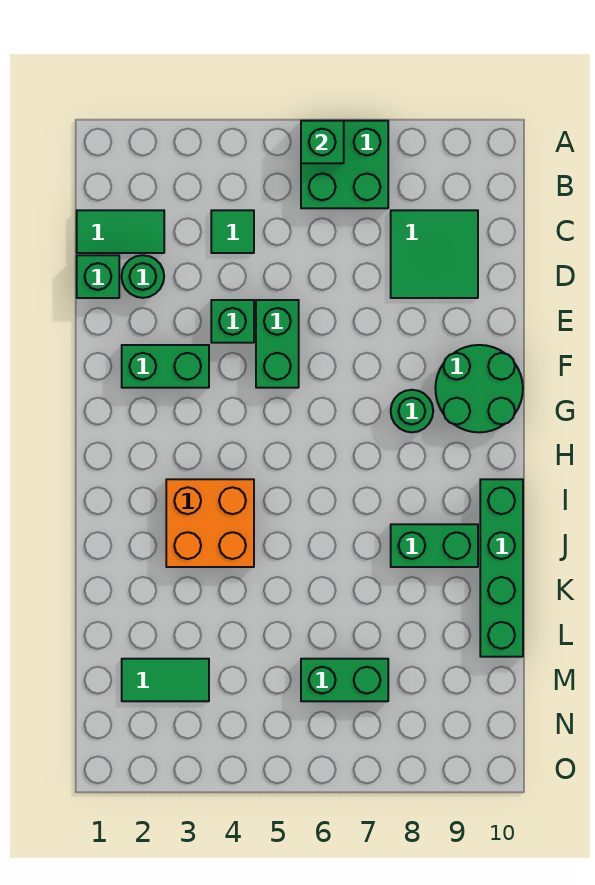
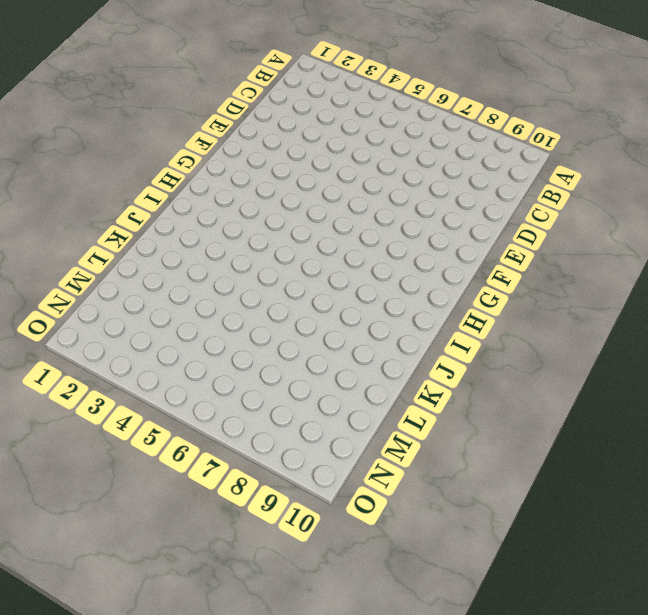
none -> green 2x2 brick [301,121,388,208]
none -> green 1x2 tile [77,210,164,253]
none -> green 1x1 tile [211,210,254,253]

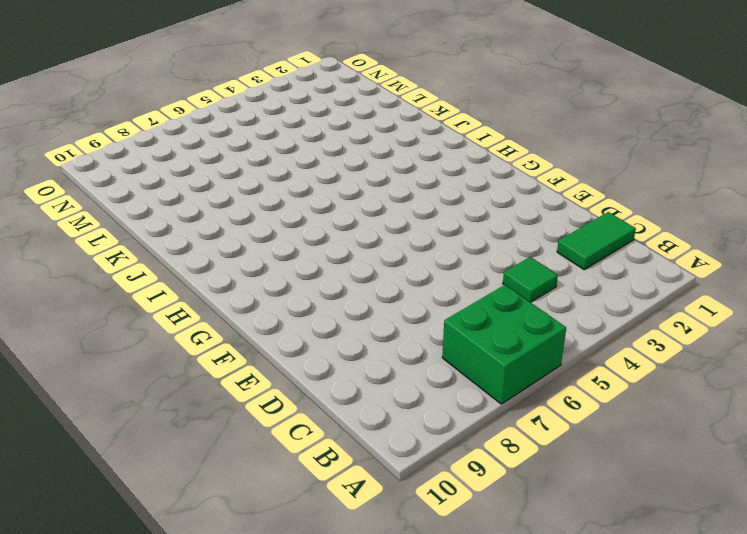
none -> green 2x2 tile [391,210,478,298]
none -> green 1x1 brick [77,255,119,298]
none -> green 1x1 round brick [122,255,164,298]

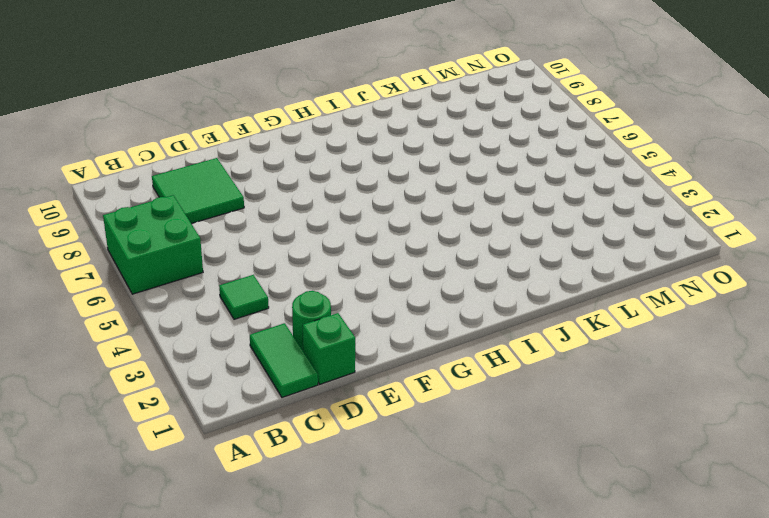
none -> green 1x1 brick [211,300,254,343]
none -> green 1x2 brick [256,300,299,388]
none -> green 1x2 brick [122,345,209,388]

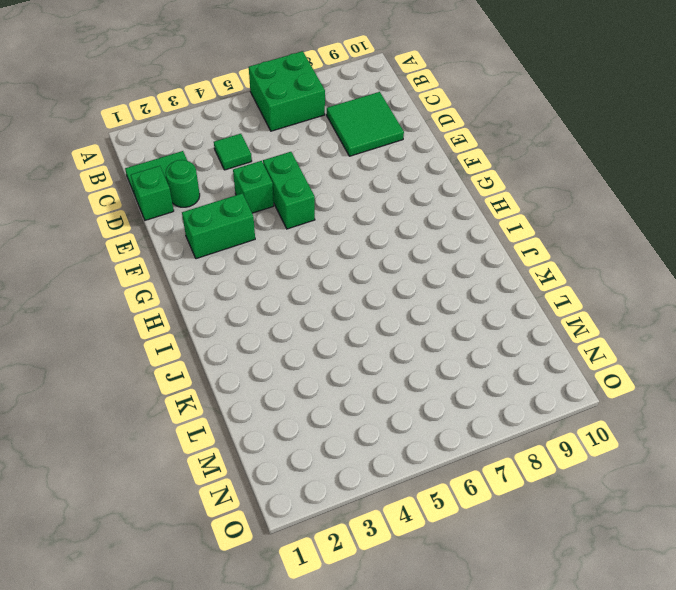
none -> green 2x2 round brick [435,345,523,432]
none -> green 1x1 round brick [391,390,433,432]
none -> orange 2x2 brick [166,479,254,567]

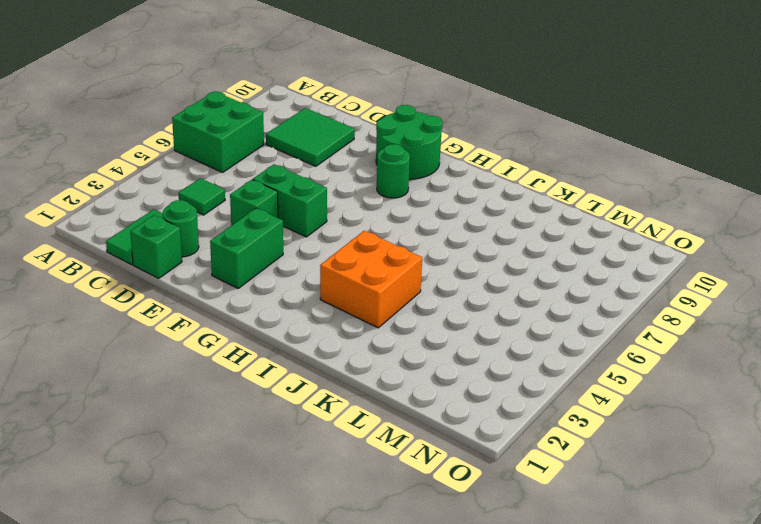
none -> green 1x4 brick [480,479,523,657]
none -> green 1x2 brick [391,524,478,567]
none -> green 1x2 tile [122,659,209,701]

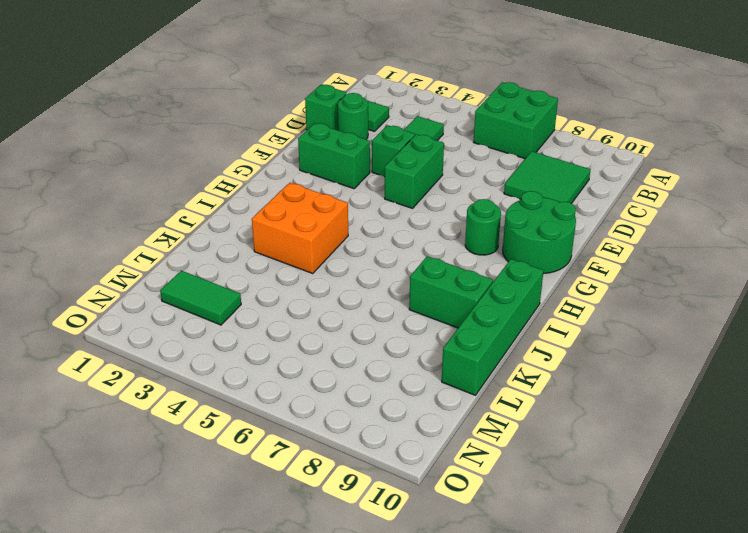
none -> green 1x2 brick [301,659,388,701]
none -> green 1x1 brick [301,121,344,163]

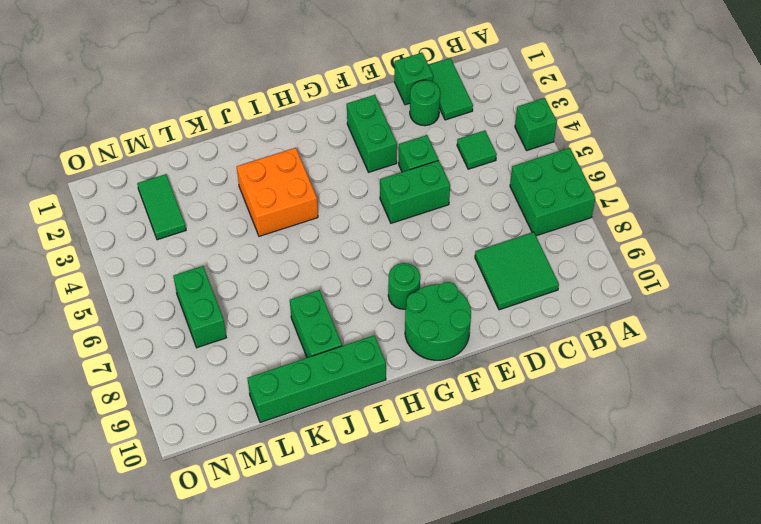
green 1x1 brick [515,98,557,151] -> green 1x1 brick moved to [301,121,344,163]

